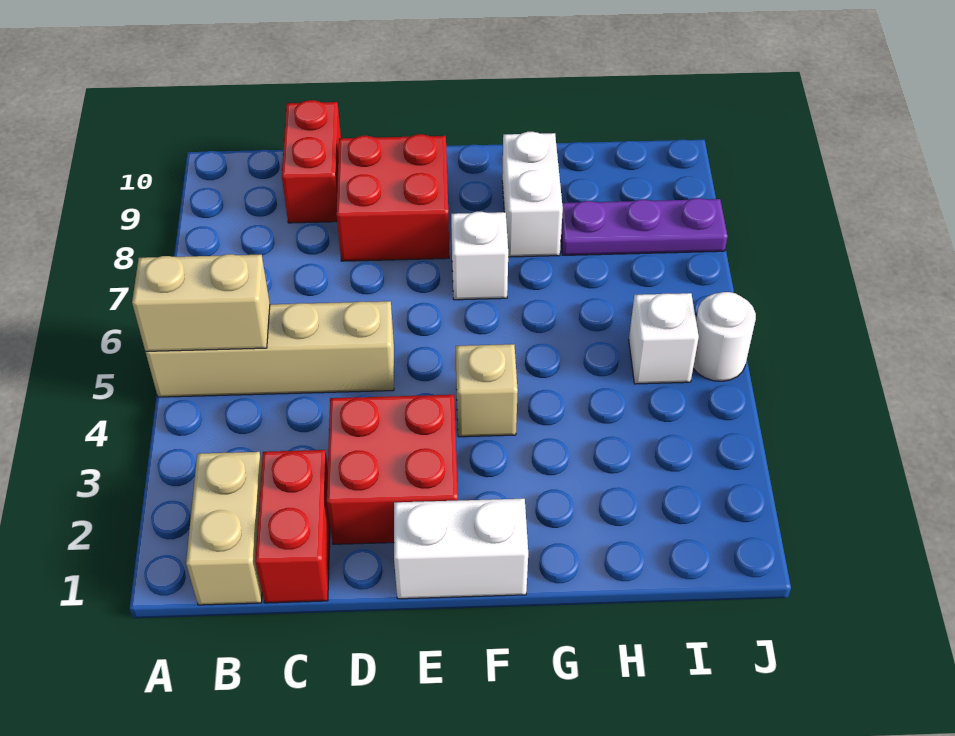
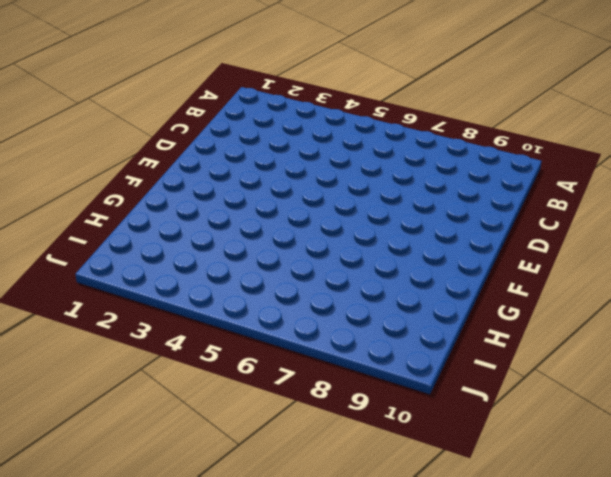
none -> tan 1x4 brick [146,301,394,397]
none -> tan 1x2 brick [186,452,262,605]
none -> red 1x2 brick [255,450,330,603]

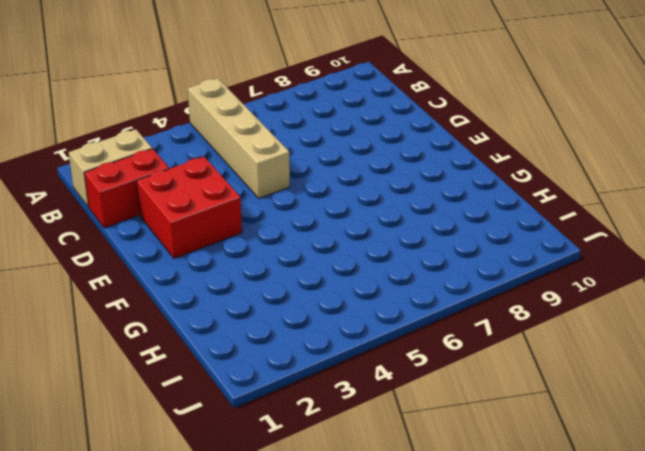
none -> red 1x2 brick [282,100,341,223]
none -> red 2x2 brick [336,134,449,261]
none -> white 1x2 brick [394,499,528,599]

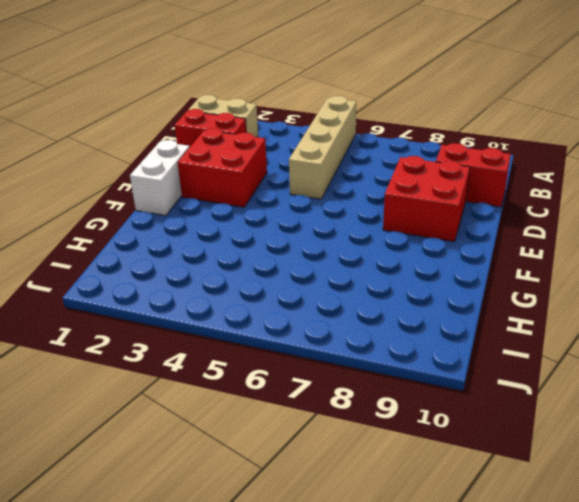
none -> tan 1x1 brick [456,344,518,437]
none -> white 1x1 brick [451,212,508,300]
none -> white 1x2 brick [502,132,563,257]

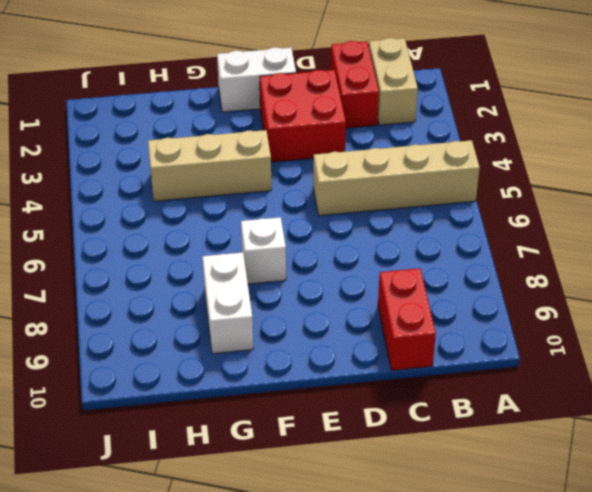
tan 1x3 brick [148,130,271,201] -> tan 1x1 brick [456,344,518,437]
none -> red 2x2 brick [336,134,449,261]
none -> purple 1x3 plate [561,198,728,255]
none -> white 1x1 brick [629,293,699,384]

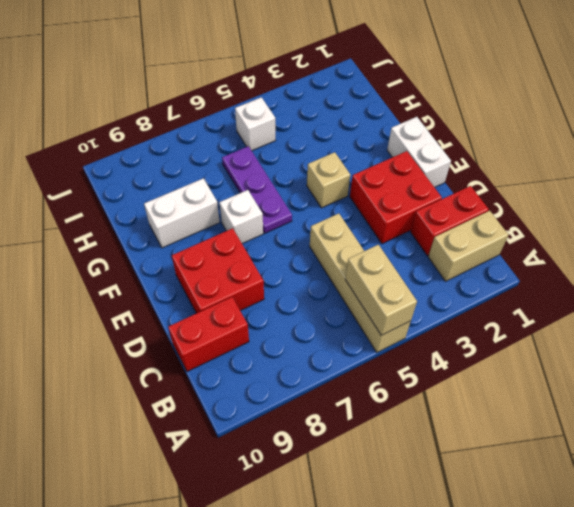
purple 1x3 plate [222,146,292,233] -> purple 1x3 plate moved to [561,198,728,255]
none -> white 1x1 round brick [693,292,756,381]

